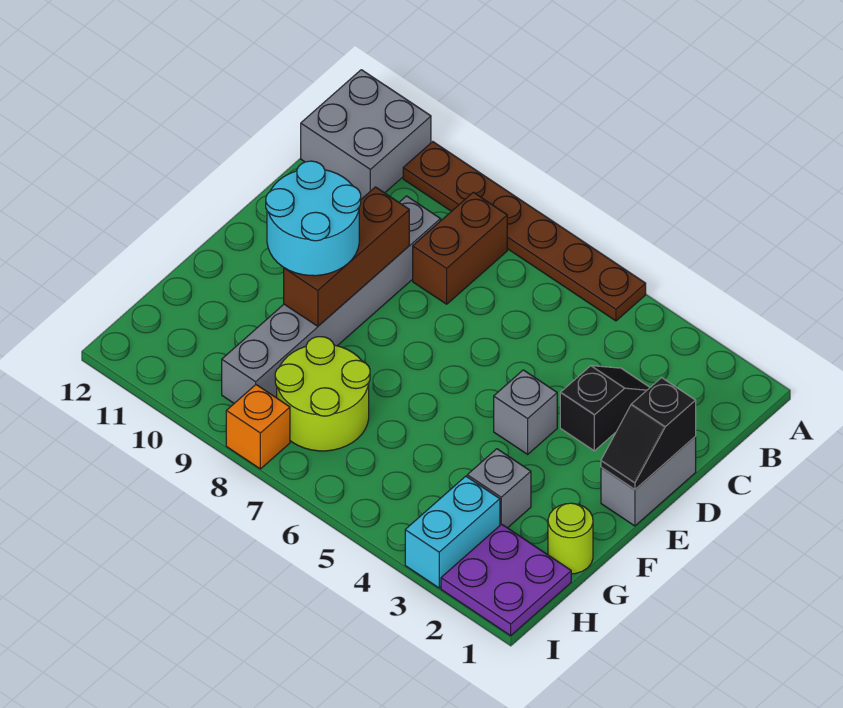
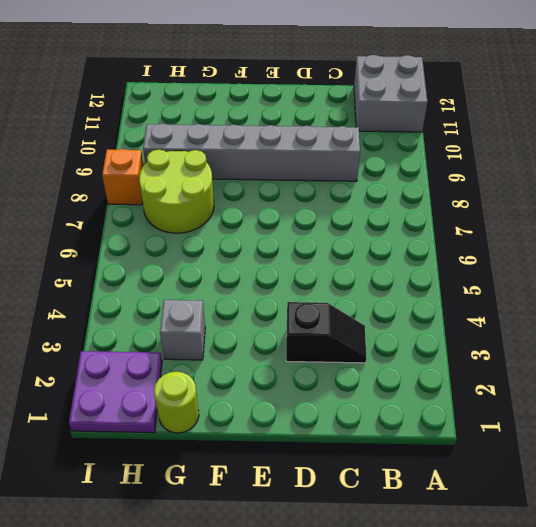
none -> brown 1x6 plate [403,142,646,321]
none -> brown 1x2 brick [413,192,507,304]
none -> grey 1x2 brick [601,437,696,526]

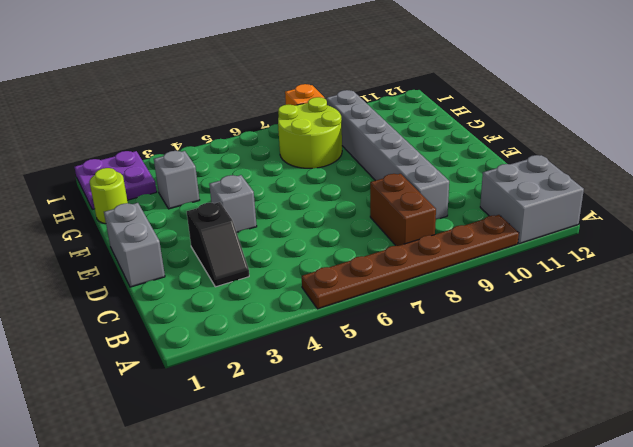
none -> cyan 1x2 brick [405,476,500,588]
none -> black 1x2 slope [601,378,696,490]
none -> brown 1x3 brick [284,187,409,326]

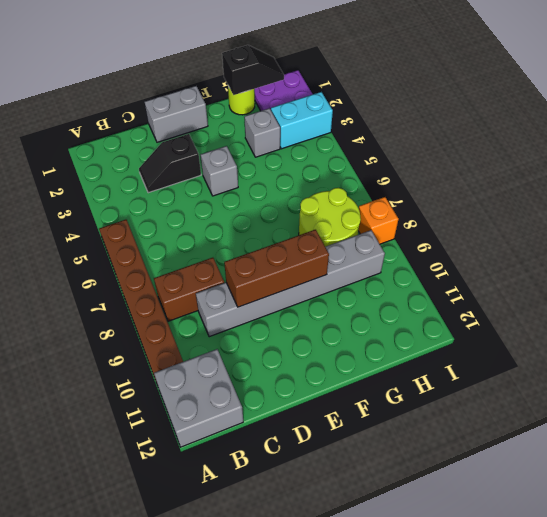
black 1x2 slope [222,45,284,95] -> black 1x2 slope moved to [601,378,696,490]
none -> cyan 2x2 round brick [266,161,361,276]

